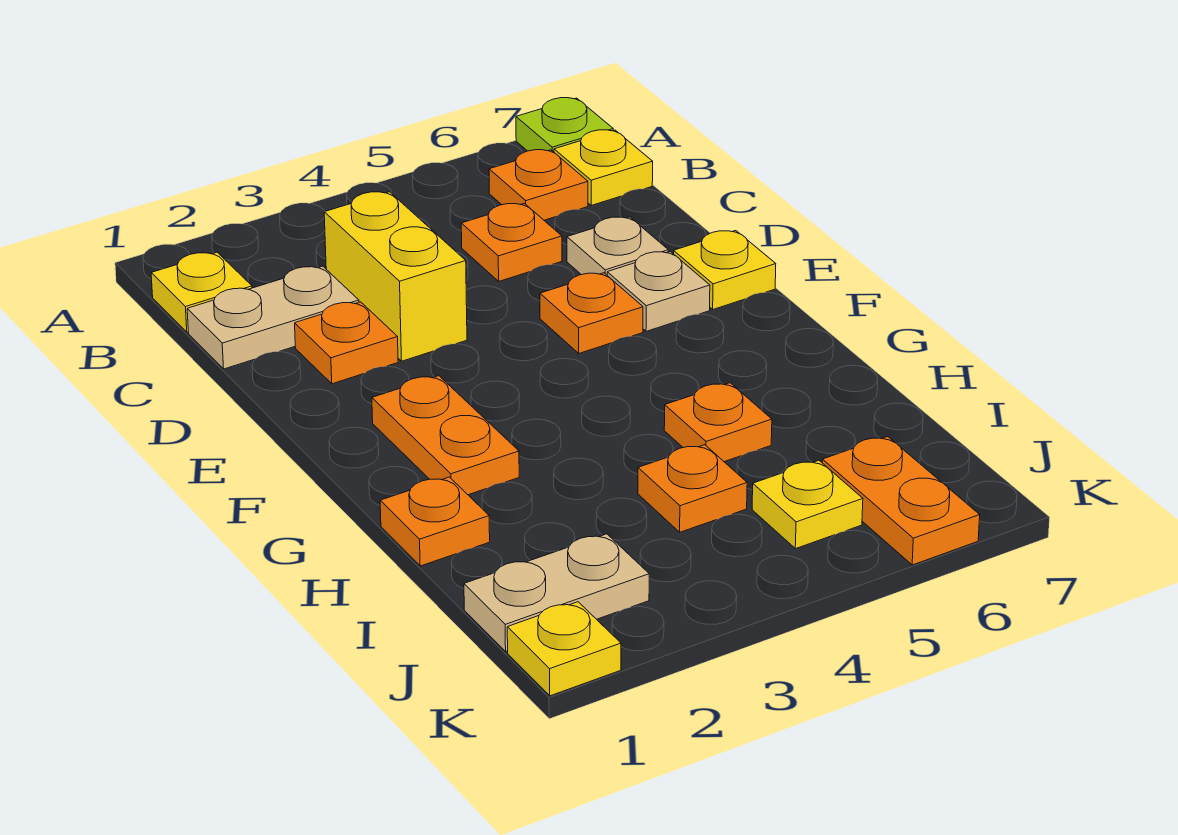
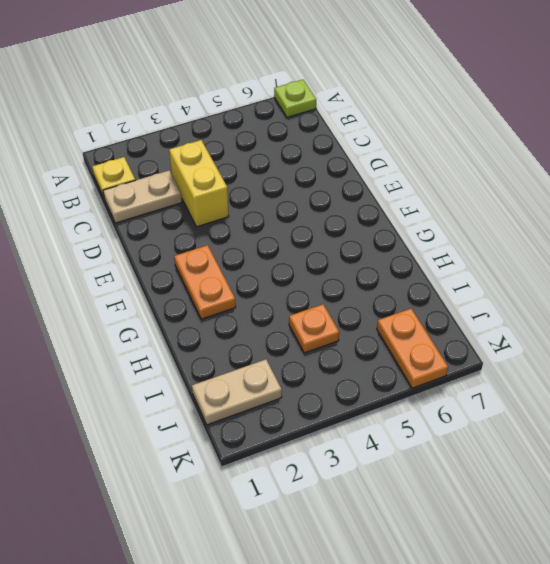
none -> orange 1x1 plate [489,150,588,220]
none -> yellow 1x1 plate [554,130,653,205]
none -> orange 1x1 plate [461,203,562,281]

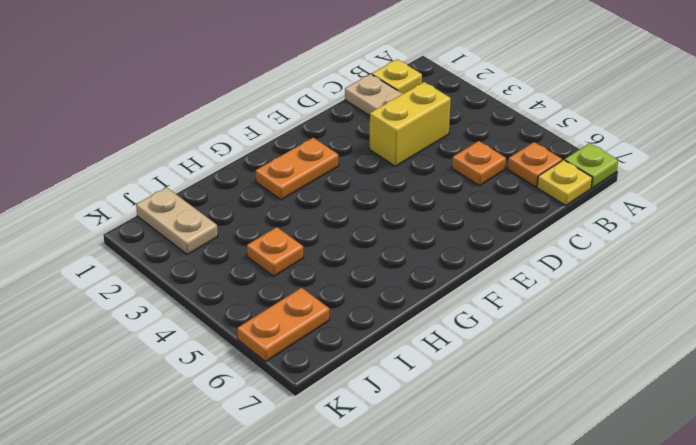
none -> orange 1x1 plate [295,302,398,384]
none -> tan 1x1 plate [567,217,668,275]
none -> orange 1x1 plate [540,273,643,353]

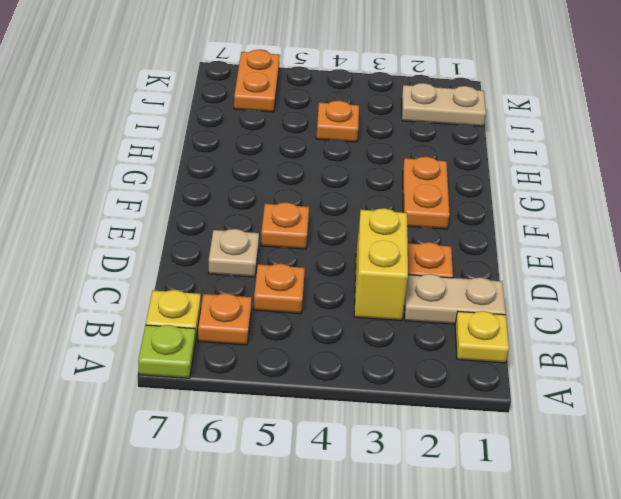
none -> tan 1x1 plate [607,251,710,331]
none -> yellow 1x1 plate [674,231,776,309]
none -> orange 1x1 plate [380,477,490,566]

